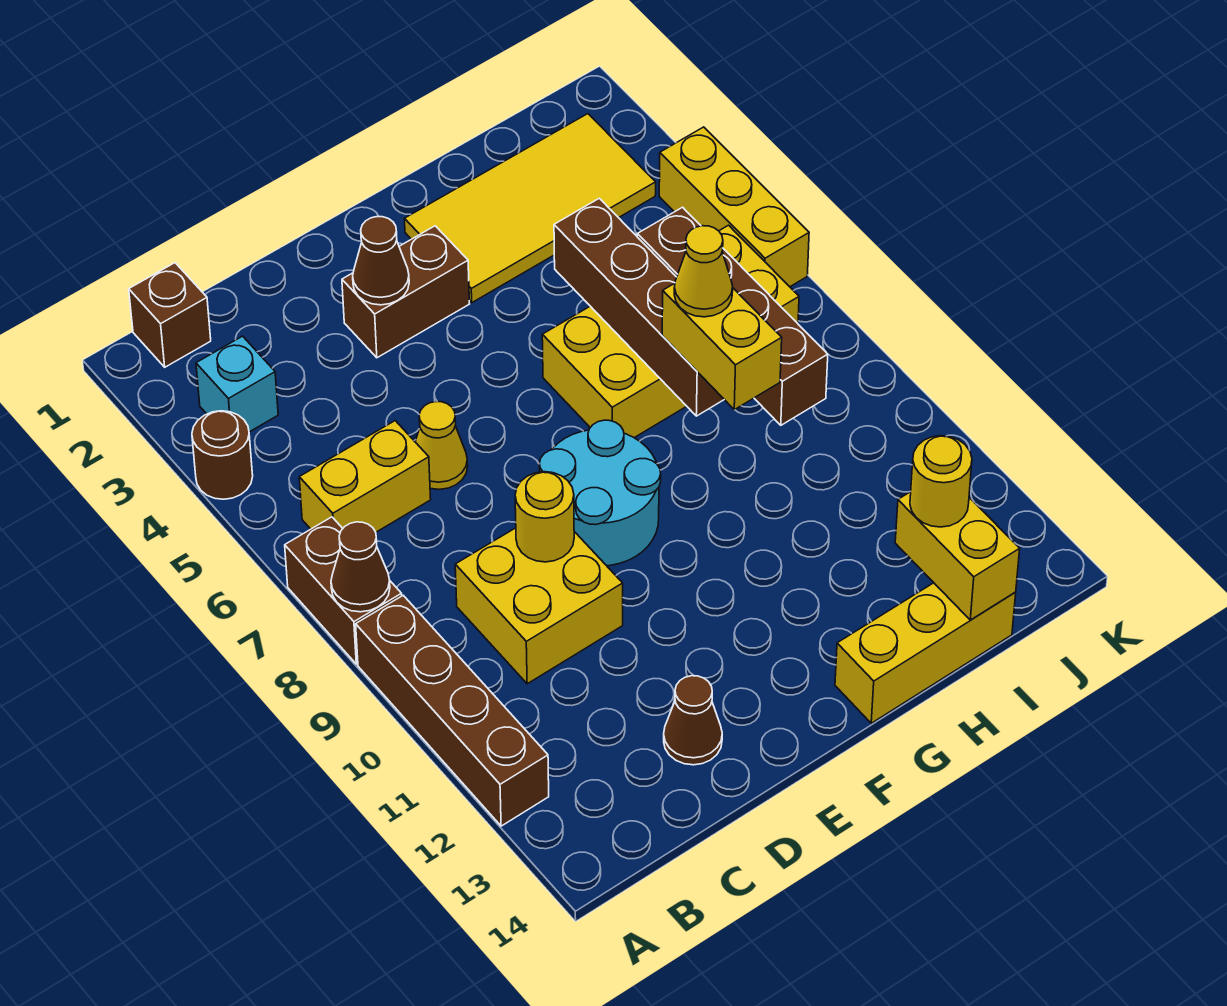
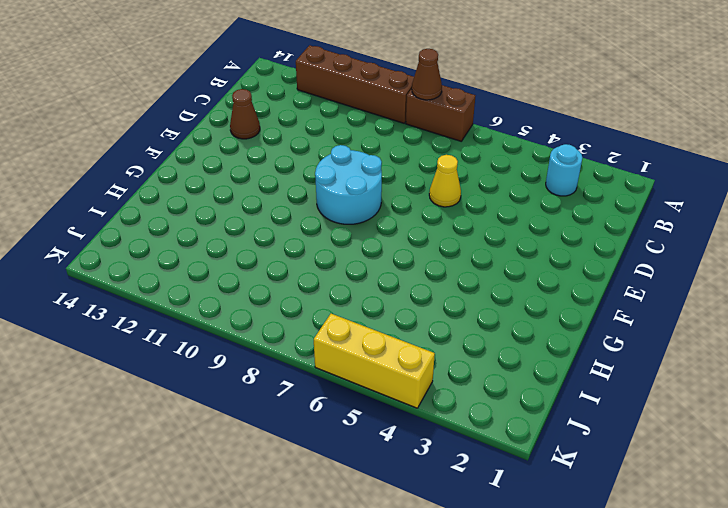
cyan 1x1 round brick [546,144,582,196] -> cyan 1x1 brick [196,336,278,432]
none -> brown 1x1 round brick [192,411,253,499]
none -> brown 1x1 brick [129,263,211,367]
none -> yellow 1x2 brick [299,421,431,532]

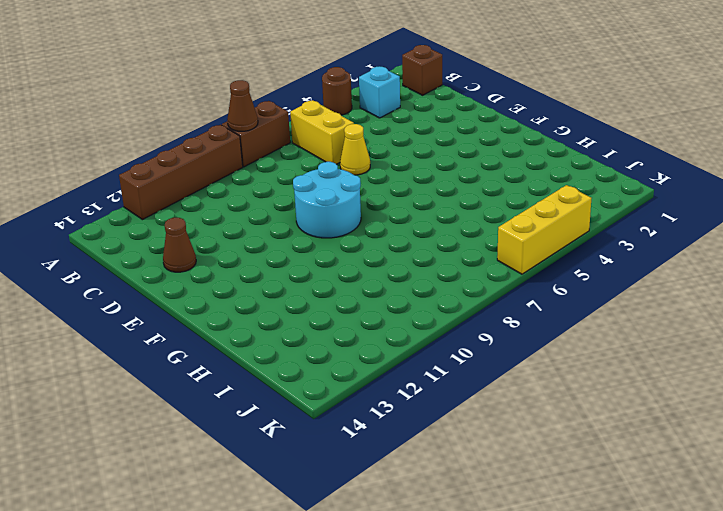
none -> yellow 2x2 brick [455,528,623,684]
none -> brown 1x2 brick [342,226,469,358]
none -> yellow 2x4 tile [405,114,656,303]

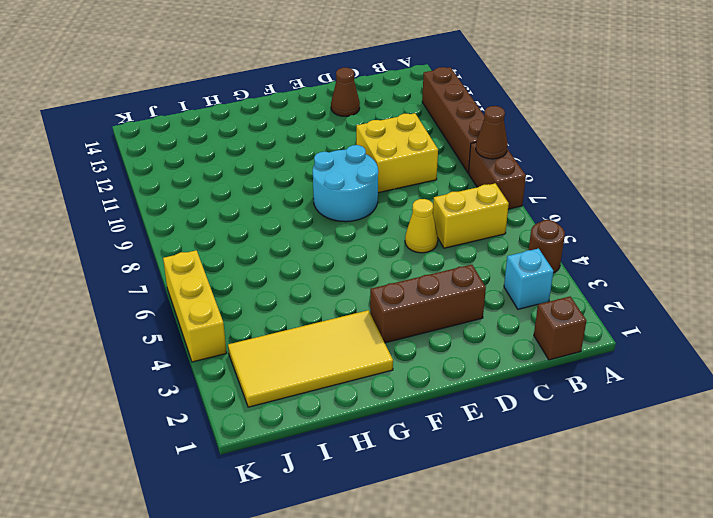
brown 1x3 brick [370,265,486,343] -> brown 1x2 brick [342,226,469,358]
none -> yellow 2x4 brick [542,225,799,438]
none -> yellow 1x3 brick [835,583,1016,723]
none -> yellow 1x1 round brick [515,472,574,562]

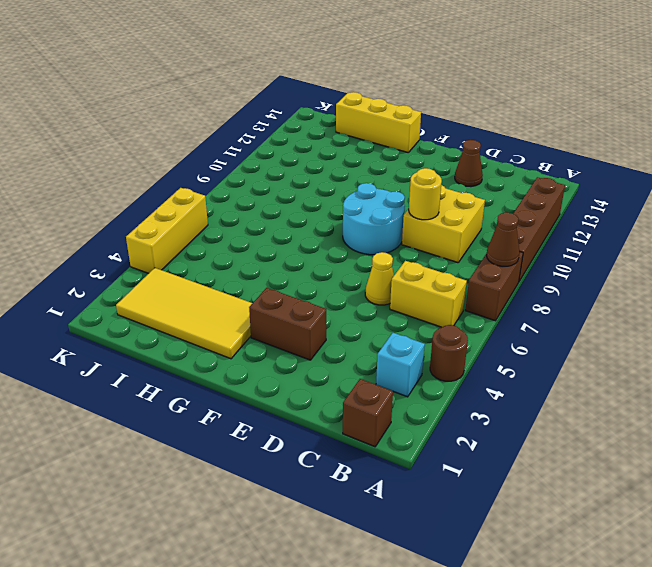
none -> yellow 2x4 brick [542,225,799,438]
none -> brown 1x1 cone [353,217,409,305]
none -> brown 1x4 brick [554,198,724,416]

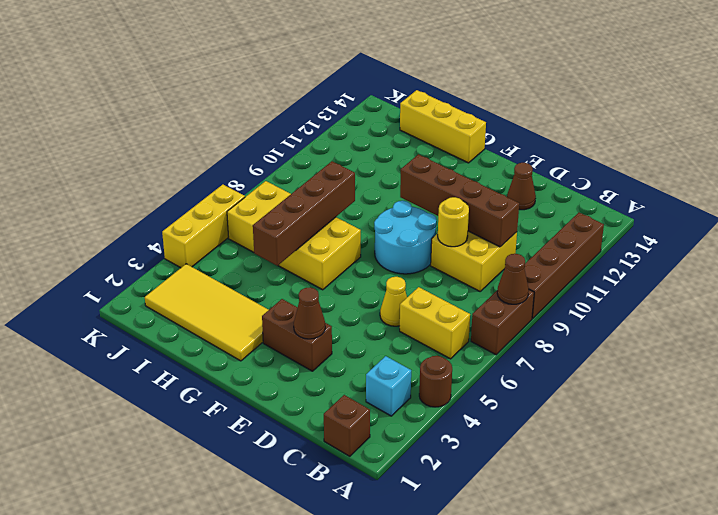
brown 1x4 brick [400,154,519,247] -> brown 1x4 brick turned to [637,207,828,425]
none -> yellow 1x2 brick [895,492,1020,620]
none -> yellow 1x2 brick [662,283,782,410]
none -> yellow 1x1 round brick [910,436,972,527]

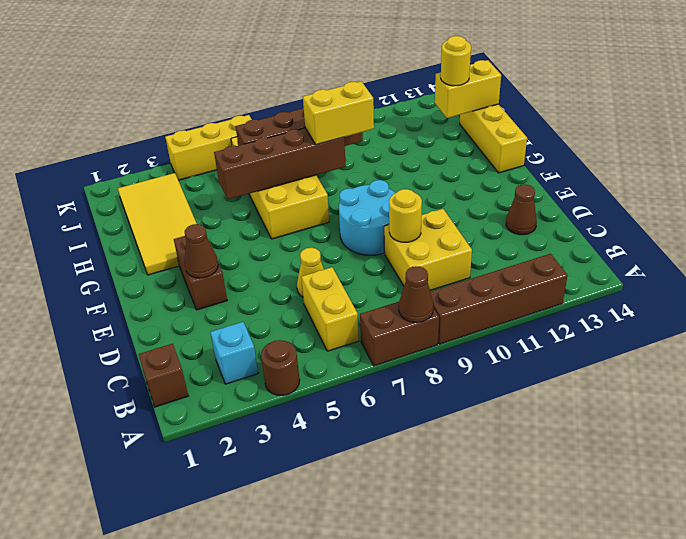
none -> yellow 1x1 cone [674,226,733,317]

